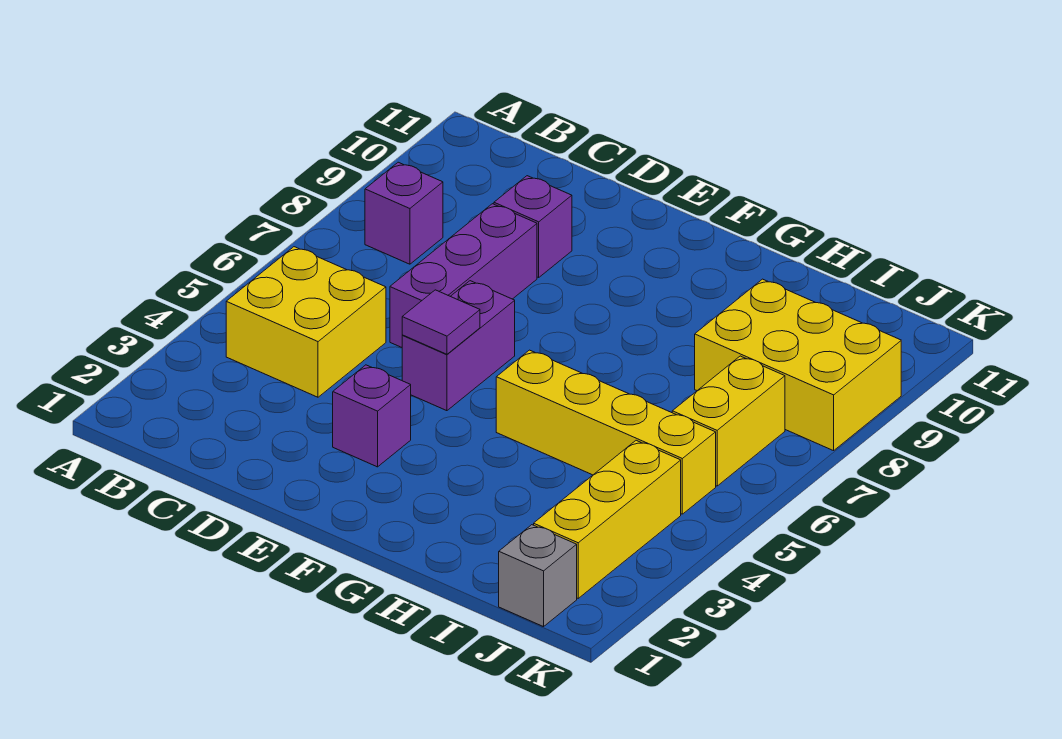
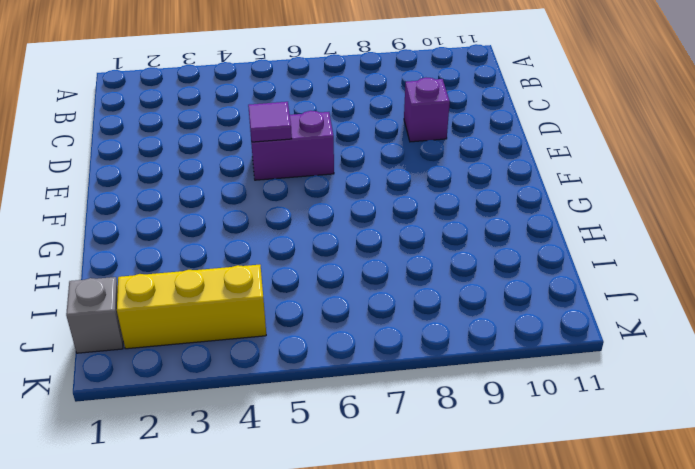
none -> yellow 2x2 brick [226,247,386,397]
none -> purple 1x1 brick [365,162,443,264]
none -> purple 1x3 brick [390,204,537,347]

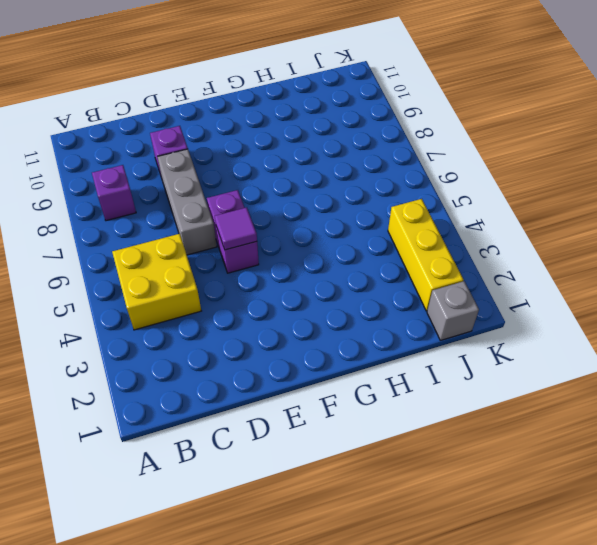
grey 1x3 brick [157,149,217,255] -> purple 1x3 brick [390,204,537,347]
none -> purple 1x1 brick [333,365,411,467]
none -> yellow 1x4 brick [496,350,716,514]
none -> yellow 2x3 brick [695,279,901,451]

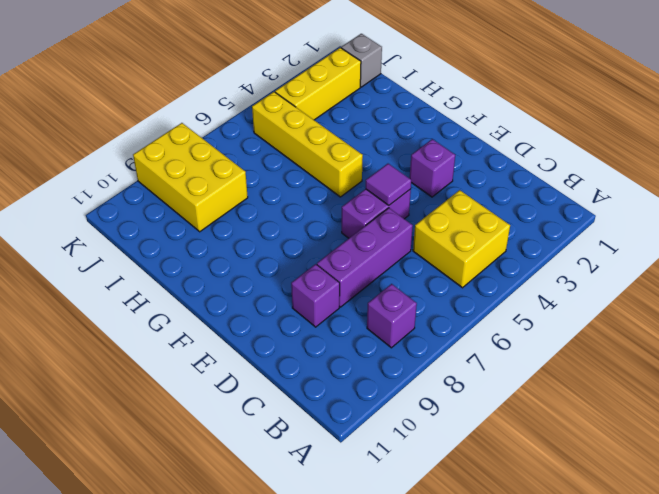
none -> yellow 1x2 brick [672,356,785,486]

